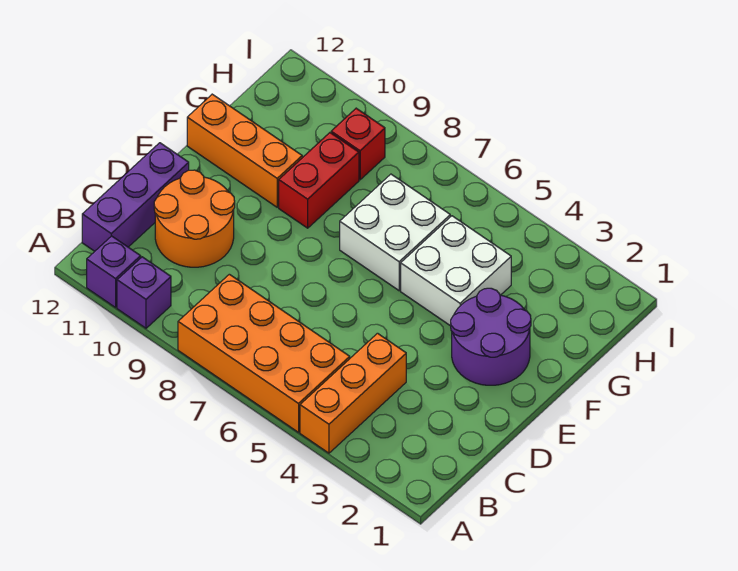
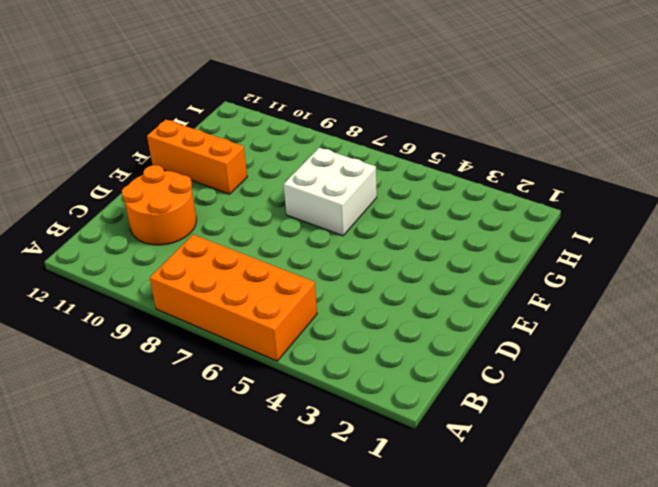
none -> orange 1x3 brick [300,333,406,453]
none -> purple 1x1 brick [117,257,171,328]
none -> purple 1x1 brick [87,236,141,307]

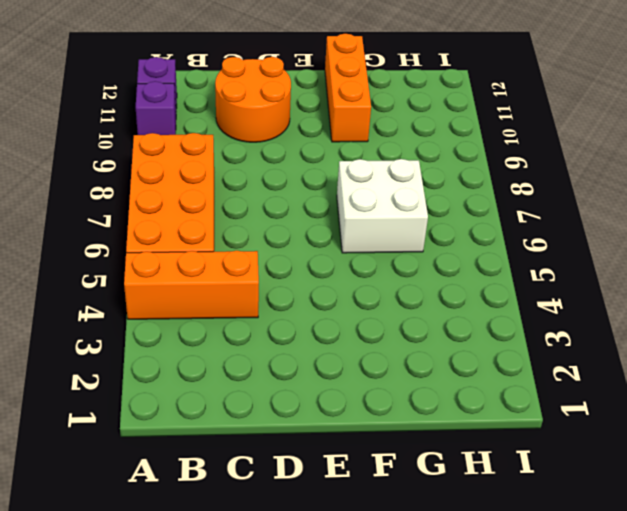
none -> purple 1x3 brick [82,143,189,251]
none -> purple 2x2 round brick [451,288,531,385]
none -> white 2x2 brick [401,216,511,326]

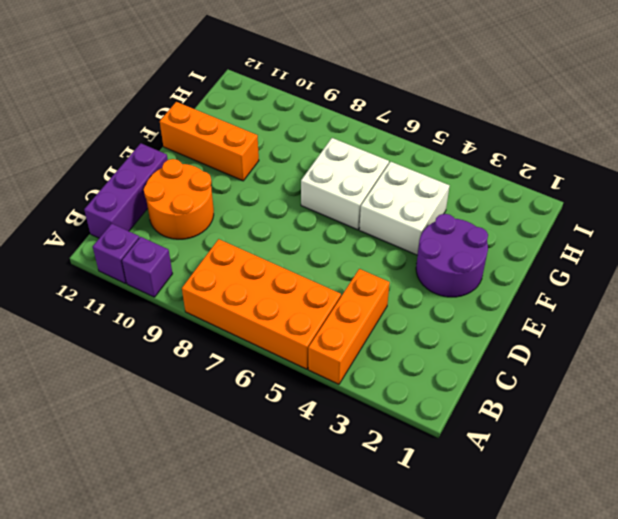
none -> red 1x2 brick [279,133,359,228]
none -> red 1x1 brick [331,108,385,180]

